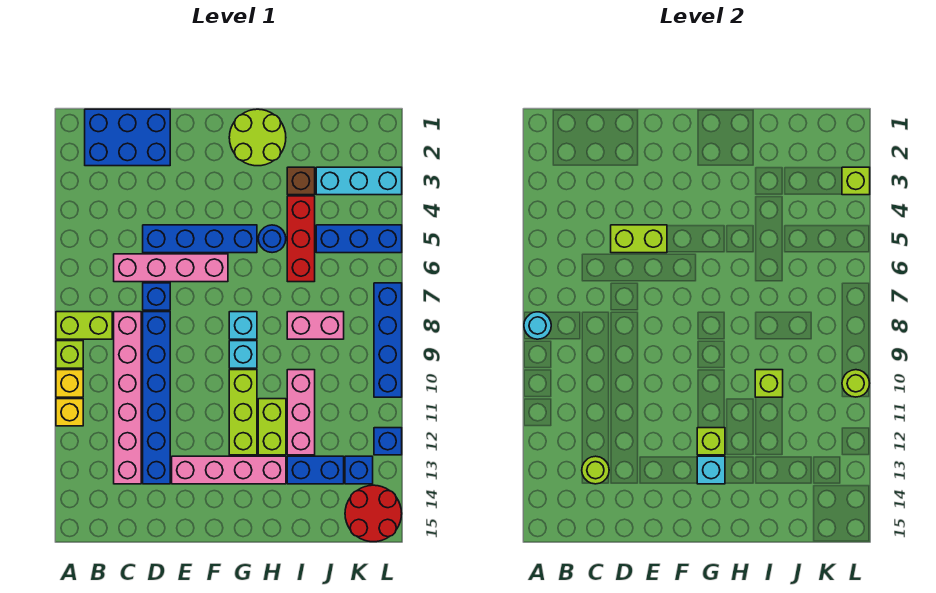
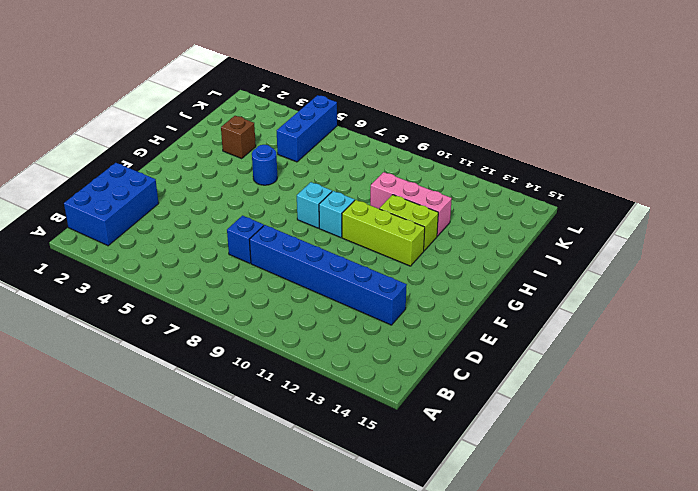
none -> lime 1x2 brick [56,312,112,339]
none -> lime 1x1 brick [56,341,83,368]
none -> yellow 1x1 brick [56,370,83,397]
none -> yellow 1x1 brick [56,399,83,426]

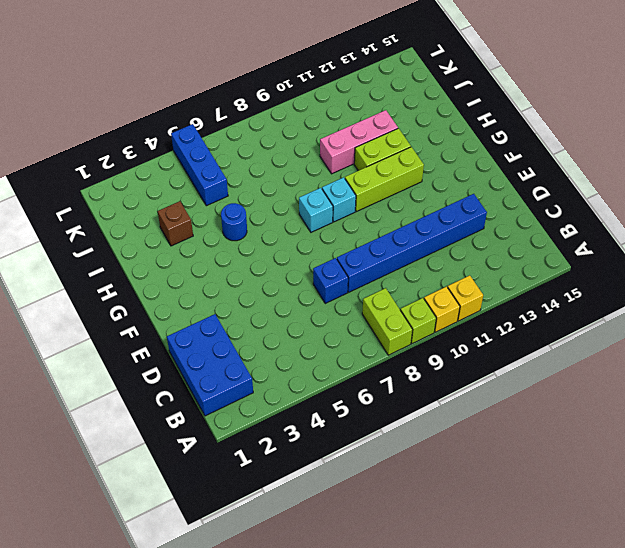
none -> pink 1x4 brick [114,254,228,282]
none -> pink 1x6 brick [114,312,141,484]
none -> blue 1x4 brick [143,225,257,253]
none -> pink 1x4 brick [172,456,286,484]

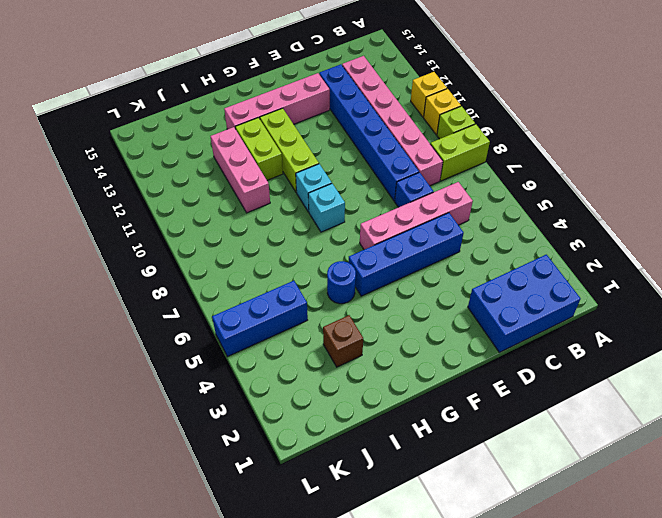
none -> lime 2x2 round brick [229,109,286,166]
none -> red 1x3 brick [287,196,315,282]
none -> pink 1x2 brick [287,312,344,339]
none -> blue 1x2 brick [287,456,344,484]

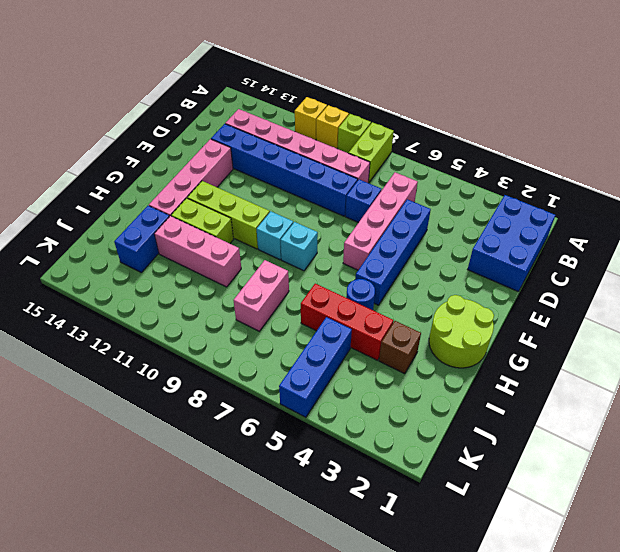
none -> cyan 1x3 brick [316,167,402,195]
none -> blue 1x1 brick [345,456,373,484]
none -> red 2x2 round brick [345,485,402,542]
none -> blue 1x4 brick [374,283,402,397]

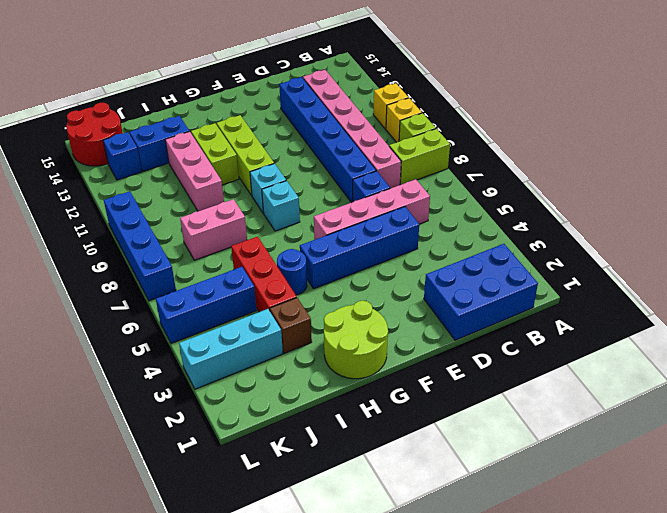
none -> pink 1x4 brick [172,456,286,484]
none -> blue 1x1 brick [374,428,402,455]
none -> cyan 1x1 round brick [524,312,551,339]
none -> lime 1x1 round brick [582,456,609,484]

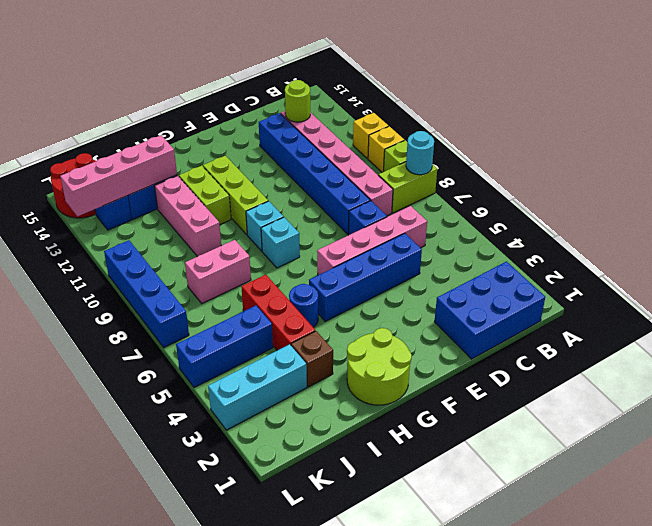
pink 1x4 brick [60,135,177,216] -> pink 1x4 brick moved to [172,456,286,484]
none -> blue 1x1 brick [374,428,402,455]
none -> lime 1x2 brick [611,225,667,253]
none -> lime 1x1 brick [697,428,725,455]
none -> cyan 1x1 brick [697,456,725,484]

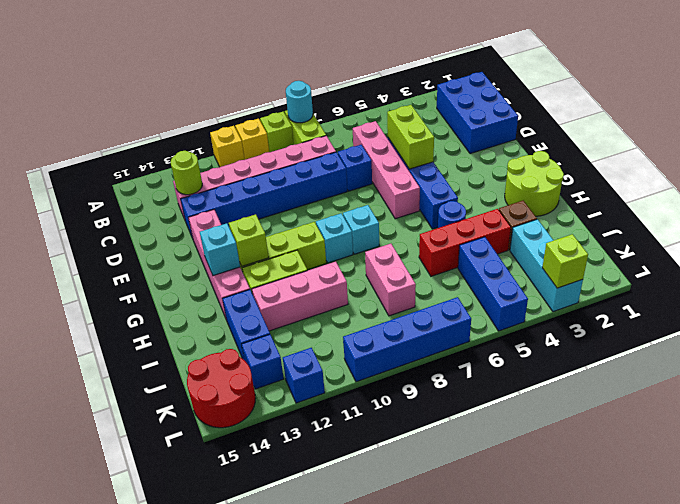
none -> lime 1x1 brick [755,370,783,397]
none -> lime 1x1 round brick [842,370,870,397]

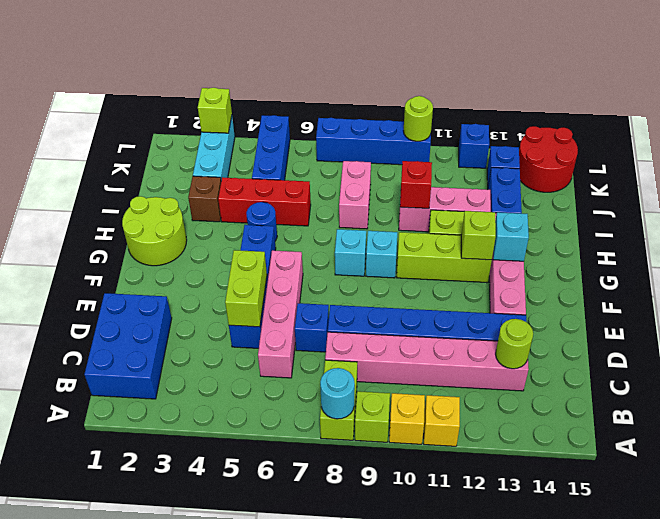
red 1x1 brick [400,161,432,208] -> lime 1x1 brick [755,370,783,397]

